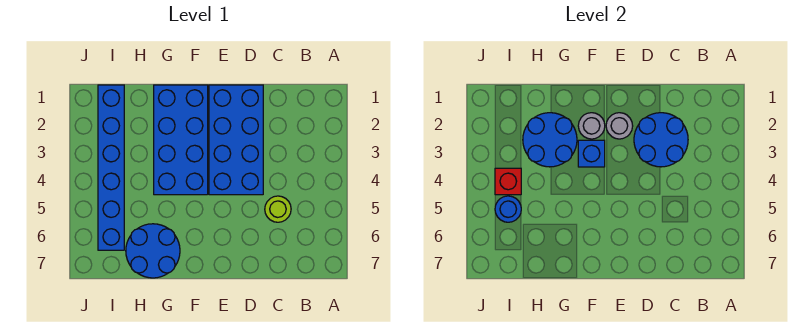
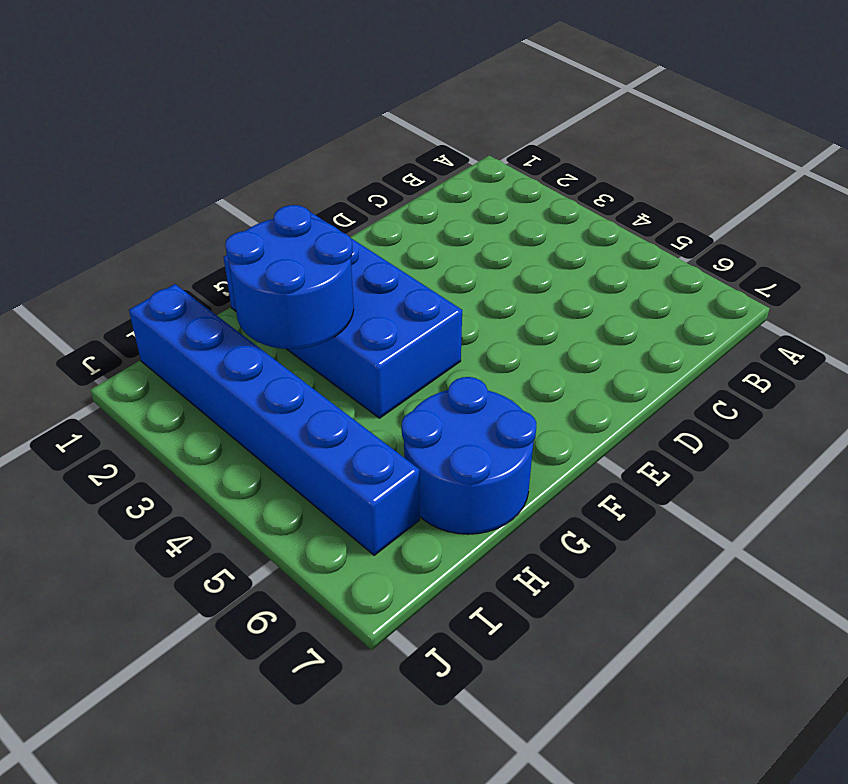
none -> lime 1x1 round brick [265,196,291,222]
none -> blue 2x4 brick [209,85,263,195]
none -> blue 2x2 round brick [634,113,688,167]

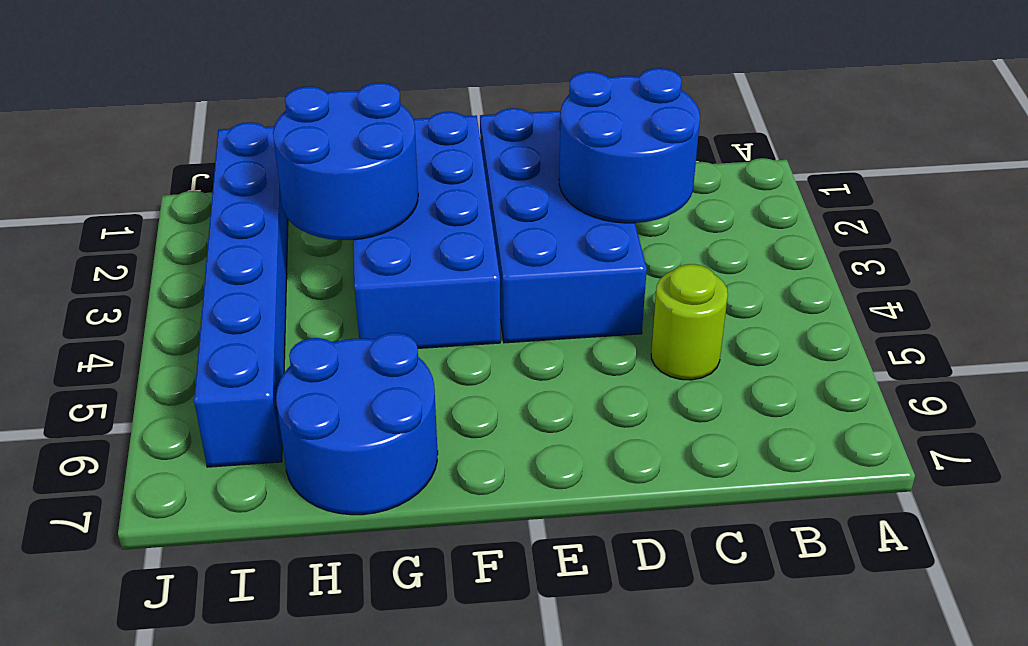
none -> grey 1x1 round brick [606,113,633,139]
none -> grey 1x1 round brick [578,113,605,139]
none -> blue 1x1 brick [578,140,605,167]

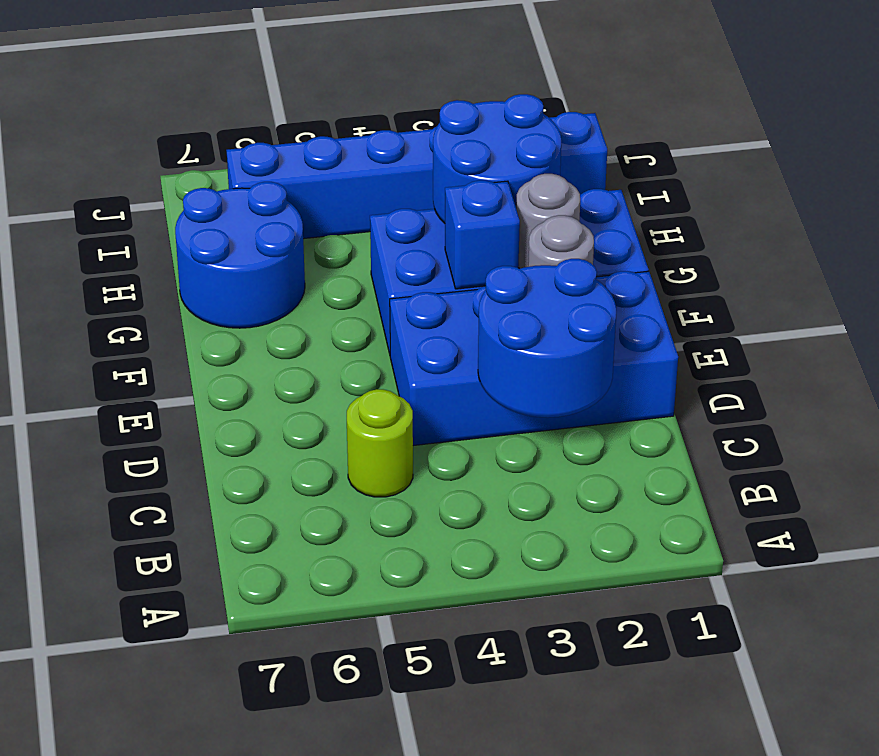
none -> red 1x1 brick [495,168,521,195]
none -> blue 1x1 round brick [495,196,521,222]

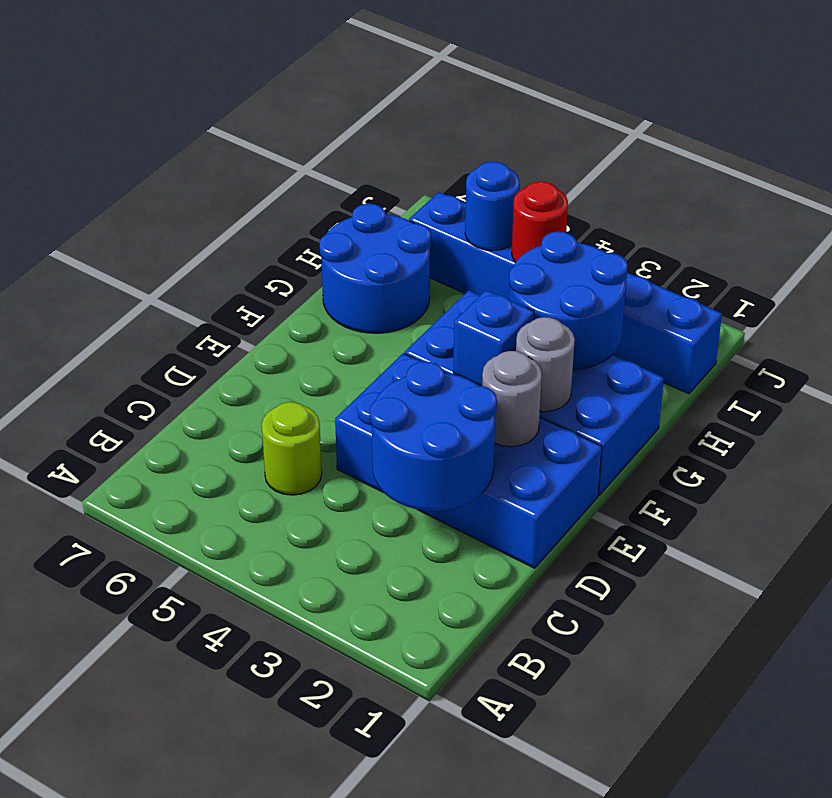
red 1x1 round brick [512,181,568,262] -> red 1x1 brick [495,168,521,195]

